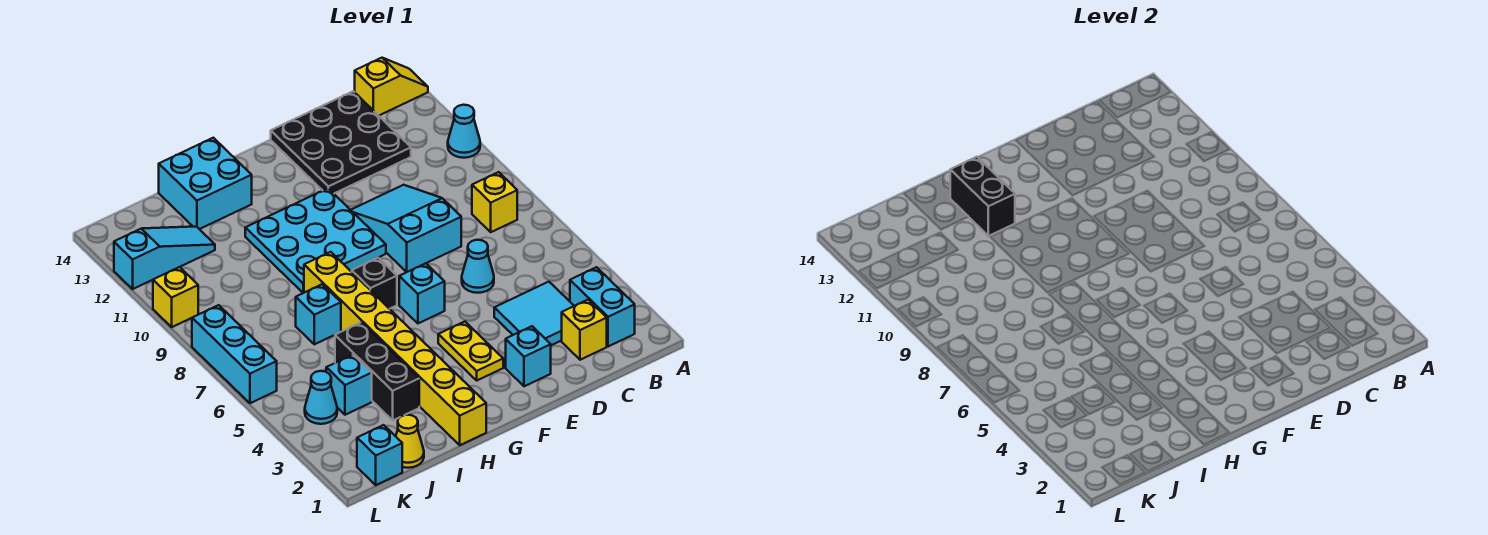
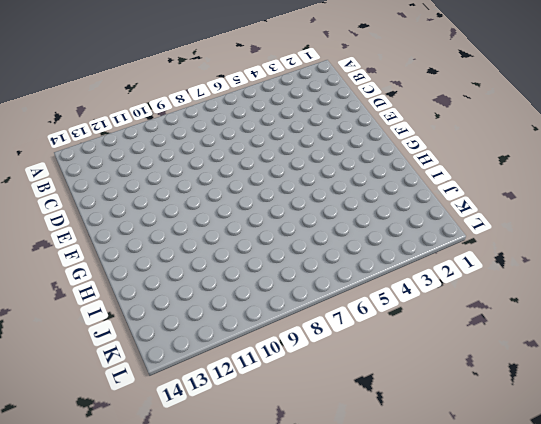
none -> cyan 1x1 cone [448,105,480,158]
none -> yellow 1x2 slope [355,58,428,116]
none -> cyan 1x2 brick [570,267,635,347]

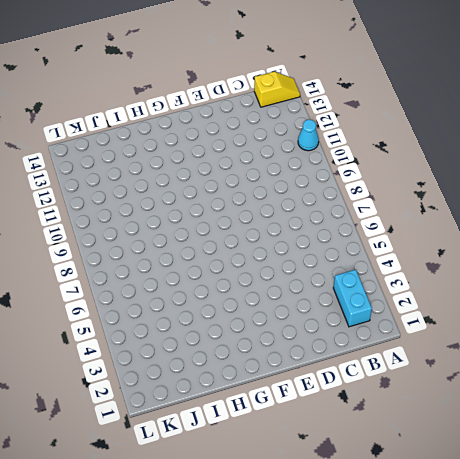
none -> yellow 1x1 brick [472,172,517,232]
none -> yellow 1x1 brick [562,300,607,360]
none -> cyan 2x2 tile [494,282,574,345]

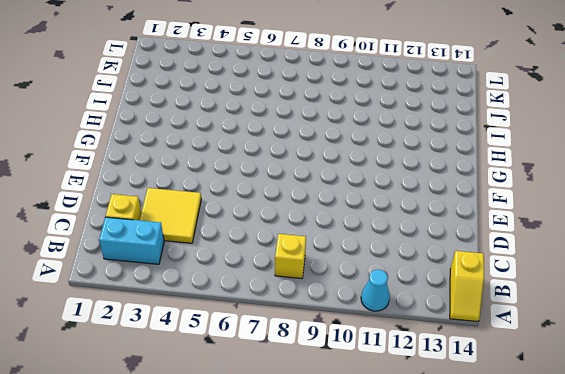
yellow 2x2 tile [140,188,201,243] -> cyan 2x2 tile [494,282,574,345]
none -> black 3x3 plate [271,91,411,193]
none -> cyan 1x1 cone [462,240,494,293]
none -> cyan 2x3 slope [351,185,461,272]

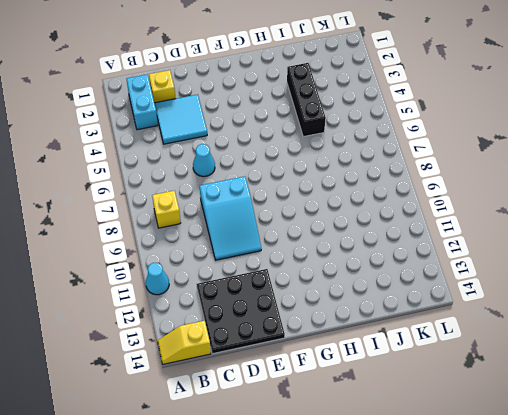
none -> cyan 1x1 brick [506,326,551,386]
none -> yellow 1x2 plate [438,322,503,380]
none -> cyan 1x1 brick [399,263,445,323]

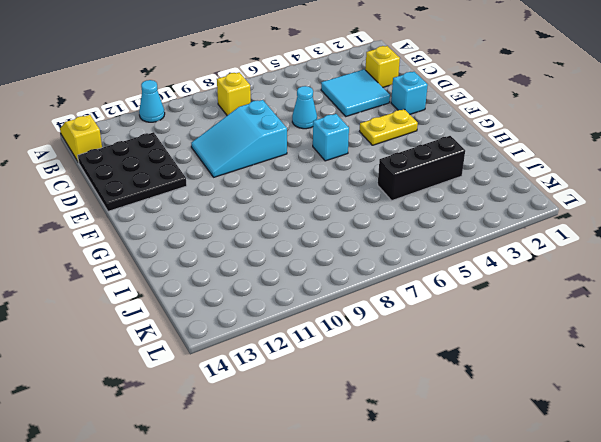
none -> cyan 1x2 brick [570,267,635,347]
none -> cyan 3x3 plate [245,188,386,293]
none -> black 1x1 brick [352,258,397,309]

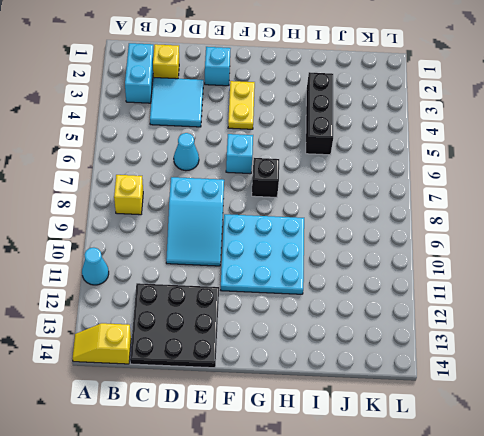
none -> yellow 1x8 brick [304,252,486,445]
none -> cyan 2x2 brick [159,138,252,229]
none -> cyan 1x1 brick [296,284,341,344]

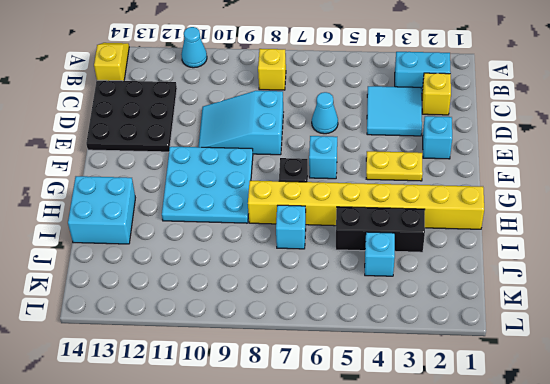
none -> yellow 1x1 cone [396,415,424,468]
none -> cyan 1x3 slope [114,226,215,289]
none -> cyan 1x1 brick [357,425,402,485]

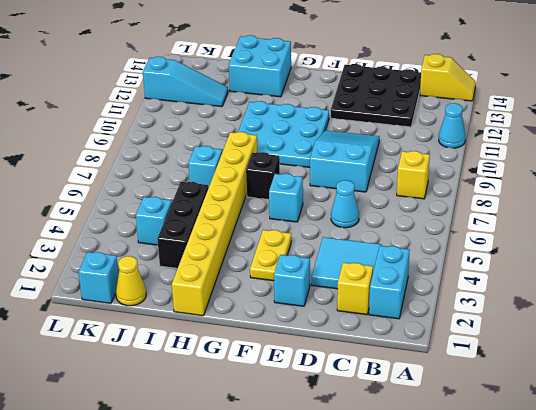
none -> cyan 1x1 cone [305,371,337,424]
none -> cyan 1x3 brick [192,305,277,403]
none -> yellow 1x1 brick [153,267,198,327]

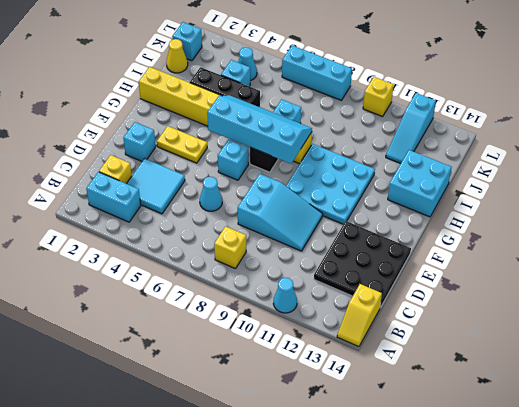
cyan 2x4 slope [207,95,312,164] -> none
none -> black 1x2 brick [950,157,1015,236]

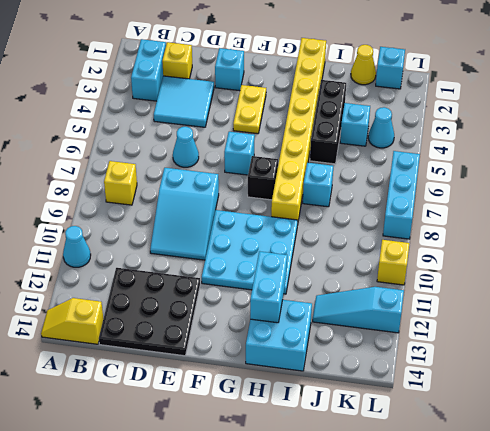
cyan 1x2 brick [250,251,287,323] -> black 1x2 brick [950,157,1015,236]

